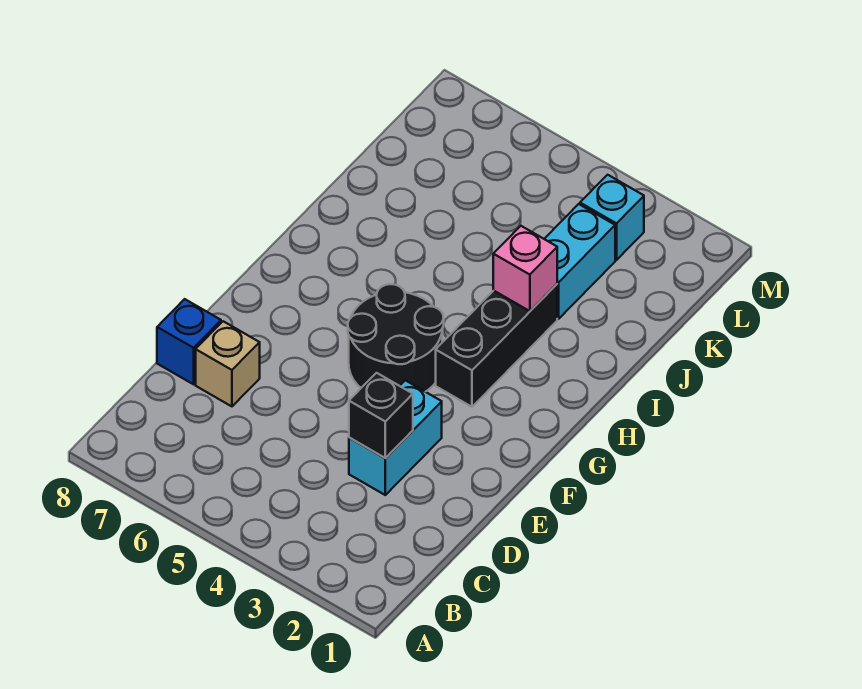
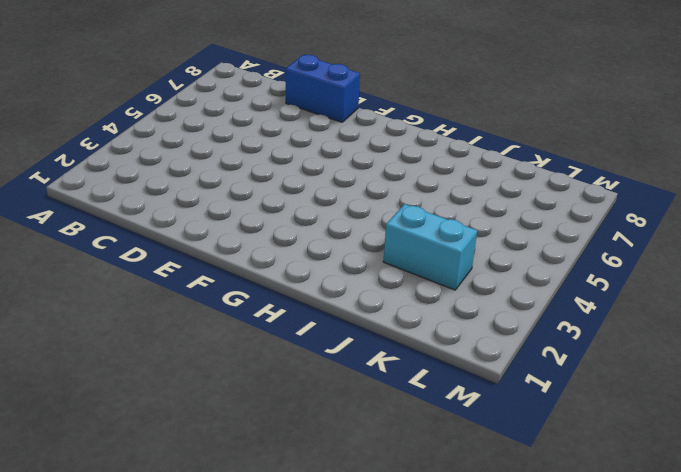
blue 1x2 brick [286,55,360,122] -> blue 1x1 brick [157,299,221,384]
none -> cyan 1x2 brick [349,380,442,495]
none -> tan 1x1 brick [196,321,260,406]

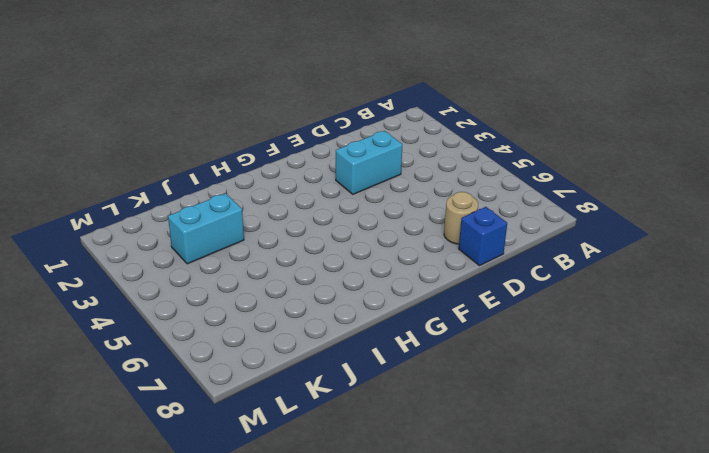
tan 1x1 round brick [444,192,478,244] -> tan 1x1 brick [196,321,260,406]
none -> black 2x2 round brick [348,284,444,392]
none -> black 1x3 brick [436,284,557,407]

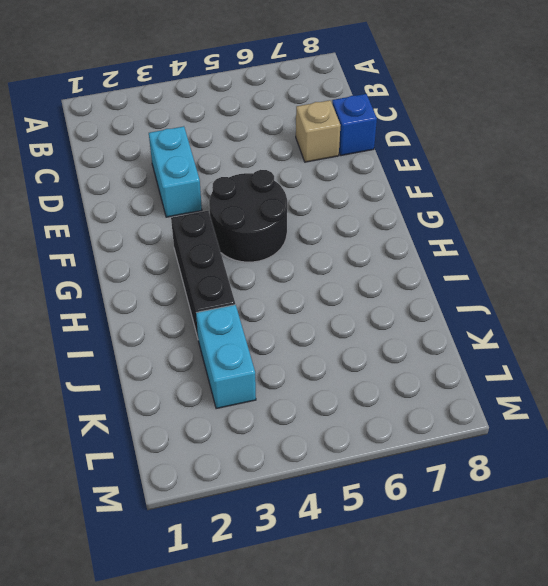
none -> cyan 1x1 brick [580,175,644,260]
none -> black 1x1 brick [349,373,413,458]

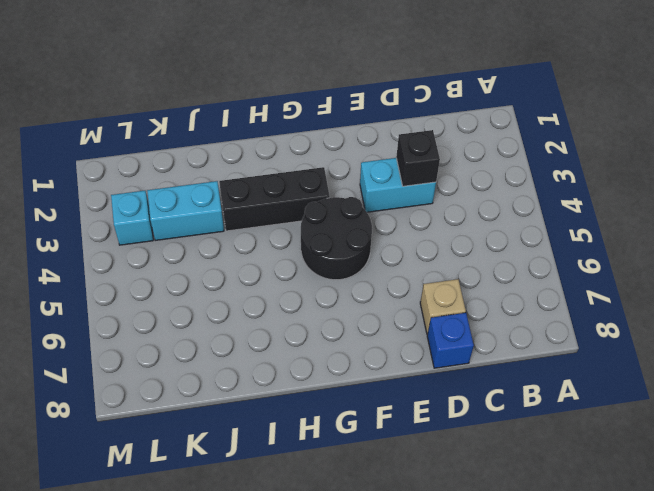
none -> pink 1x1 brick [493,226,557,311]

